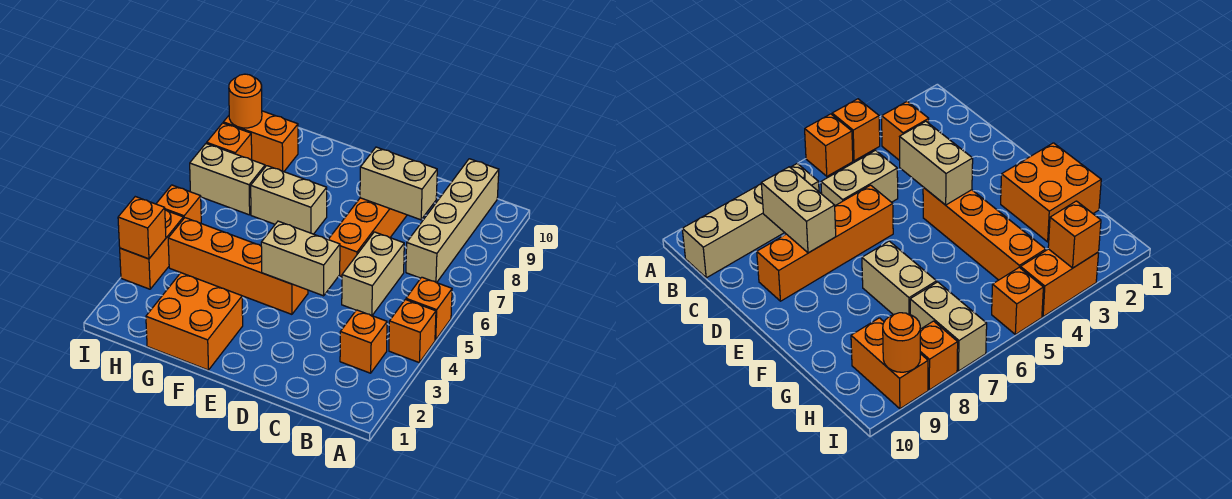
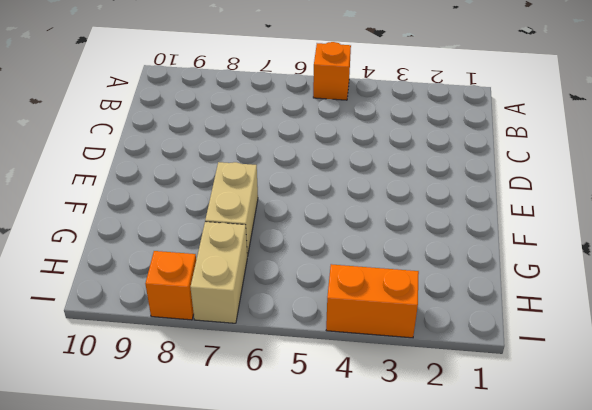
none -> orange 1x1 brick [389,300,436,362]
none -> orange 1x1 brick [340,310,387,373]
none -> tan 1x4 brick [406,159,499,283]

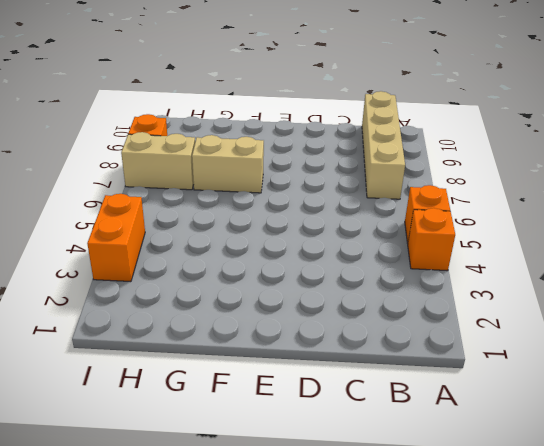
none -> orange 1x1 brick [340,310,387,373]
none -> tan 1x2 brick [342,232,404,316]
none -> orange 1x4 brick [328,198,407,277]

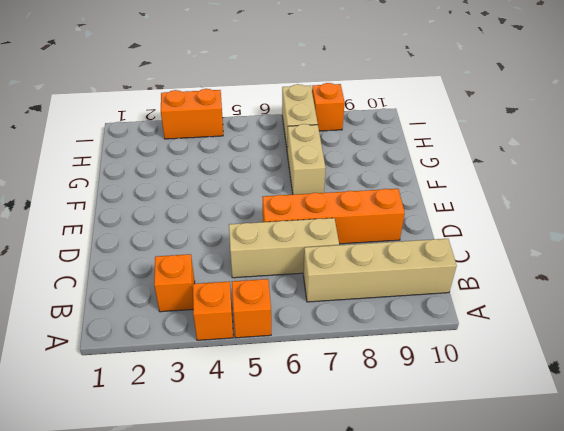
tan 1x3 brick [229,218,339,278] -> tan 1x2 brick [342,232,404,316]
none -> orange 1x4 brick [168,218,308,314]
none -> orange 2x2 brick [146,273,243,370]
none -> orange 1x2 brick [223,111,298,172]

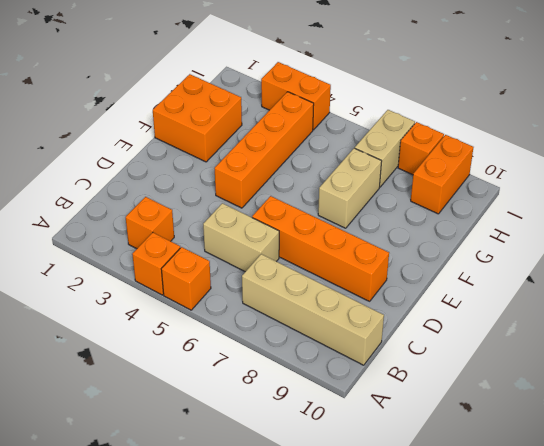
none -> orange 1x1 brick [156,185,201,223]
none -> tan 1x2 brick [360,147,437,220]
none -> tan 1x2 brick [261,221,340,296]

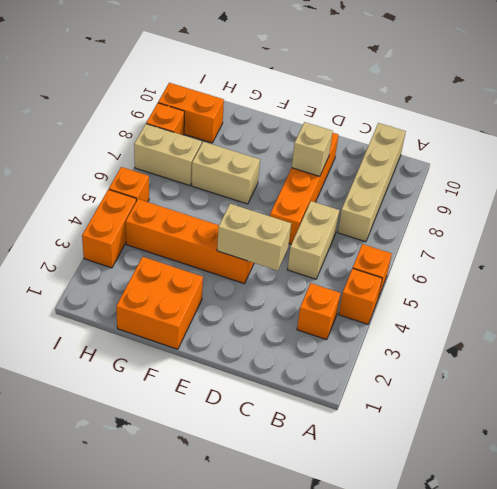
tan 1x1 brick [292,122,333,176] -> tan 1x2 brick [360,147,437,220]
none -> orange 1x1 brick [118,197,166,259]
none -> orange 1x1 round brick [229,74,262,128]

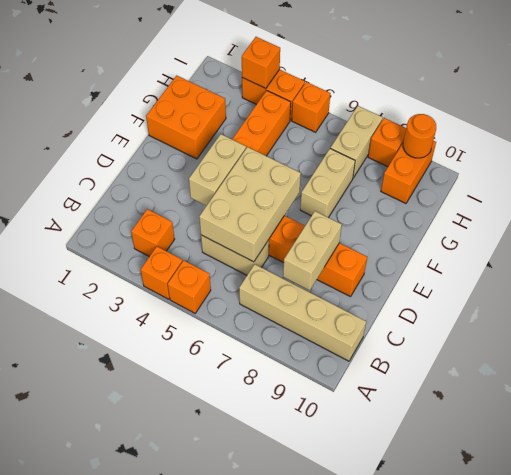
tan 2x3 brick [199,147,301,262] -> none

